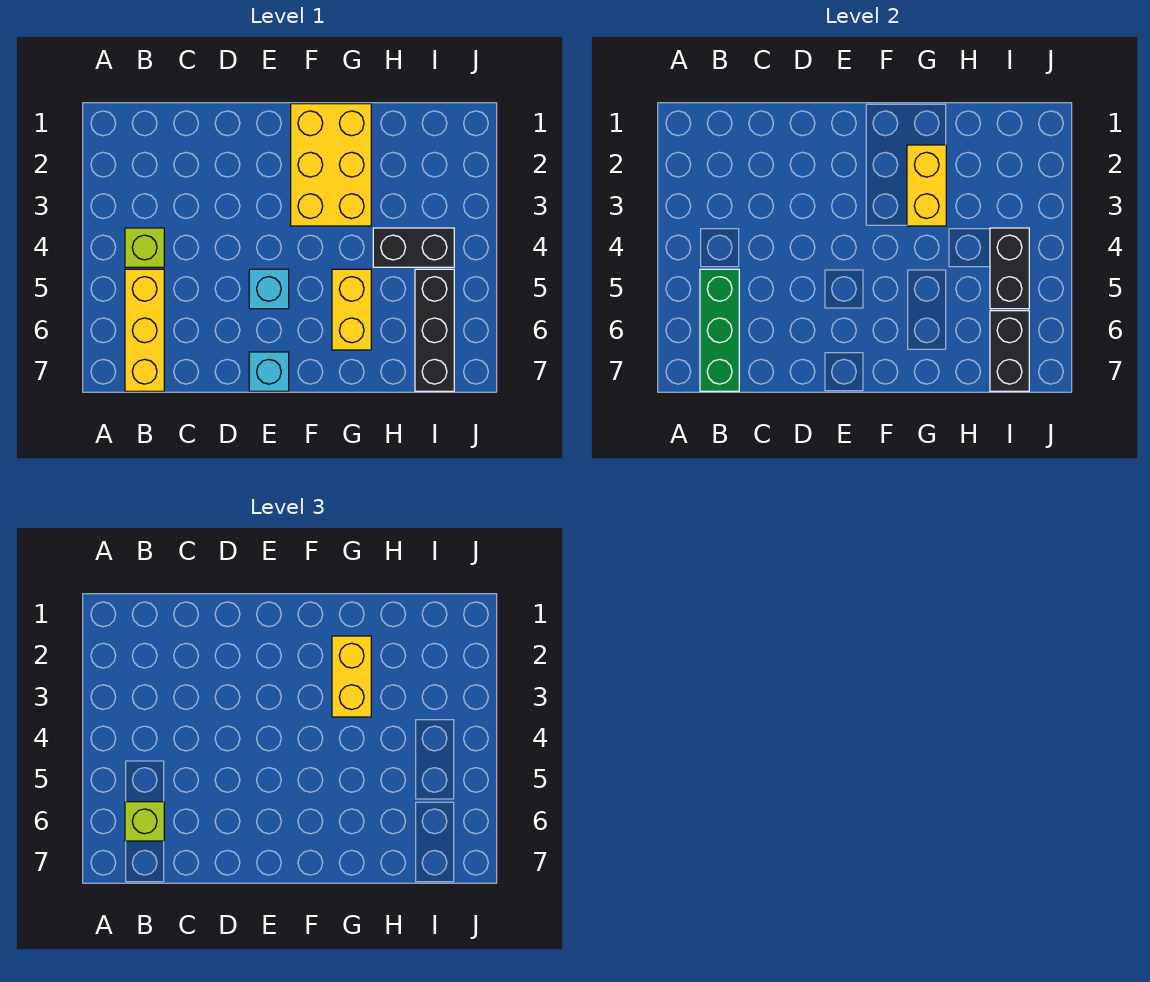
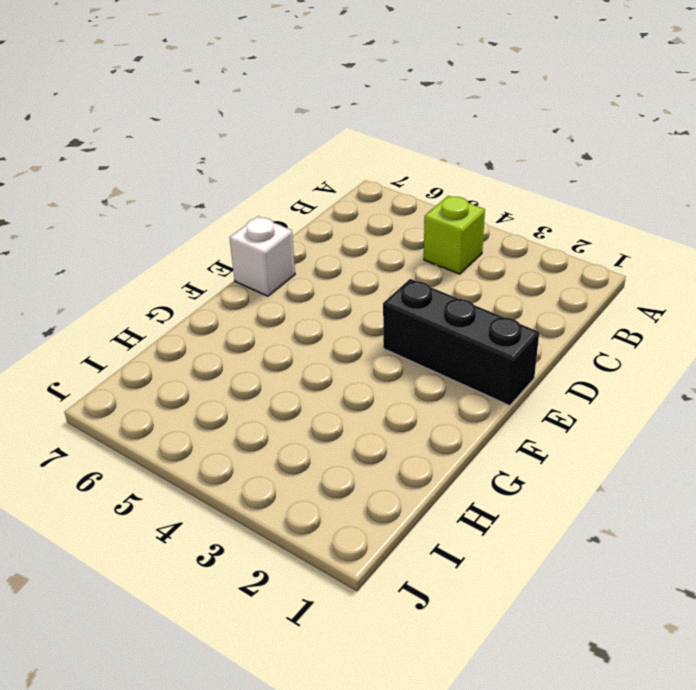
black 1x3 brick [383,279,539,406] -> black 1x3 brick moved to [415,269,454,391]
white 1x1 brick [229,216,295,296] -> cyan 1x1 brick [249,352,289,391]
none -> yellow 1x3 brick [125,269,164,391]
none -> cyan 1x1 brick [249,269,289,309]
none -> yellow 2x3 brick [291,104,371,226]

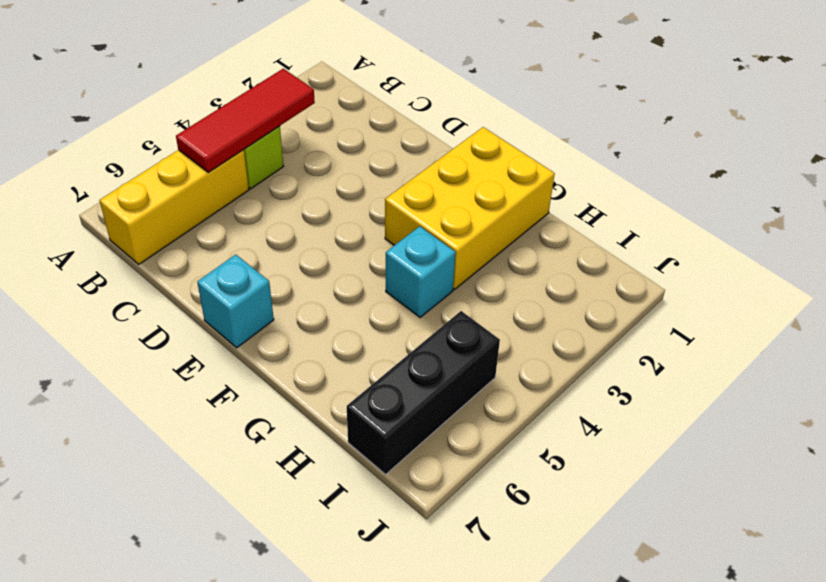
red 1x3 tile [176,69,315,173] -> green 1x3 brick [700,269,739,391]
cyan 1x1 brick [386,226,456,317] -> cyan 1x1 brick moved to [249,269,289,309]
none -> yellow 1x2 brick [332,269,371,350]
none -> black 1x2 brick [373,228,454,267]
none -> yellow 1x2 brick [907,145,946,226]

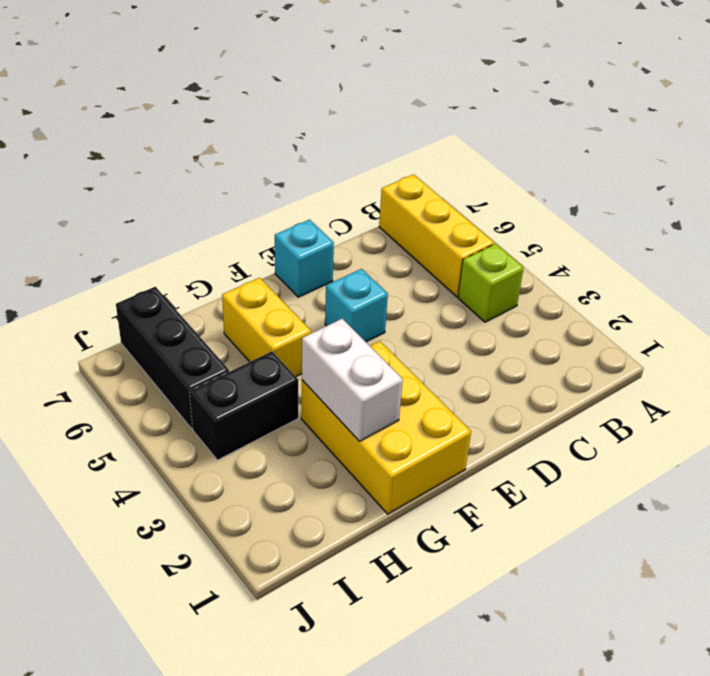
white 1x2 brick [302,319,403,441] -> yellow 1x2 brick [907,145,946,226]
none -> green 1x3 brick [700,269,739,391]
none -> black 1x2 brick [990,228,1029,309]
none -> black 1x2 brick [990,311,1029,391]

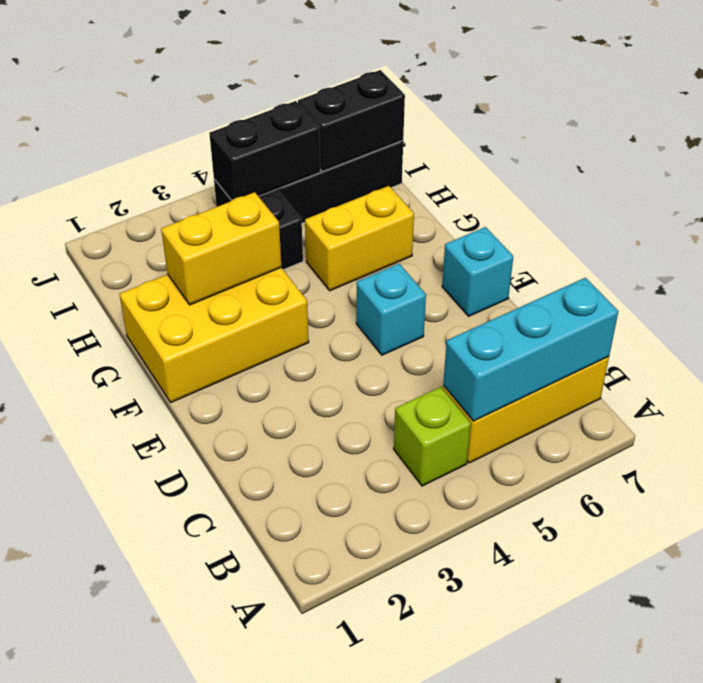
cyan 1x3 brick [443,278,618,421] -> green 1x3 brick [700,269,739,391]
none -> lime 1x1 brick [125,802,164,841]
none -> yellow 1x2 brick [332,636,371,717]

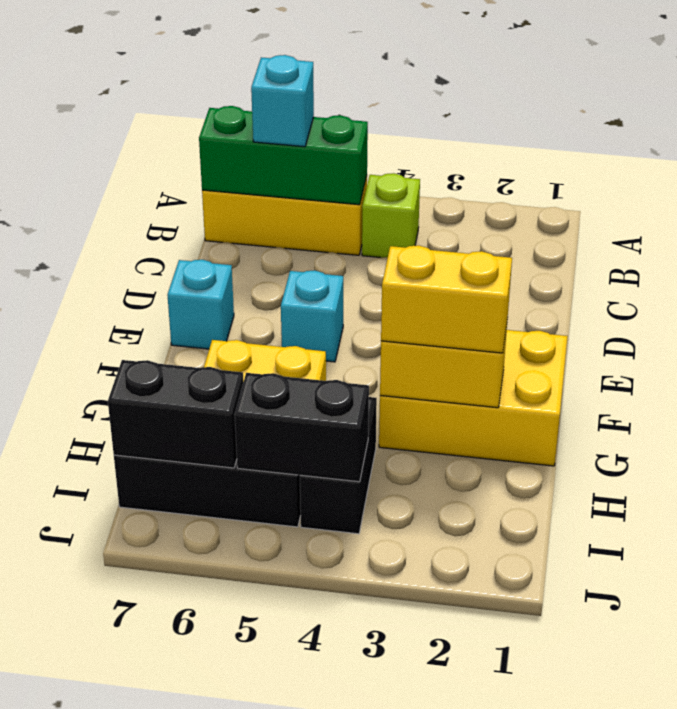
cyan 1x1 brick [251,55,314,147] -> lime 1x1 brick [125,802,164,841]

